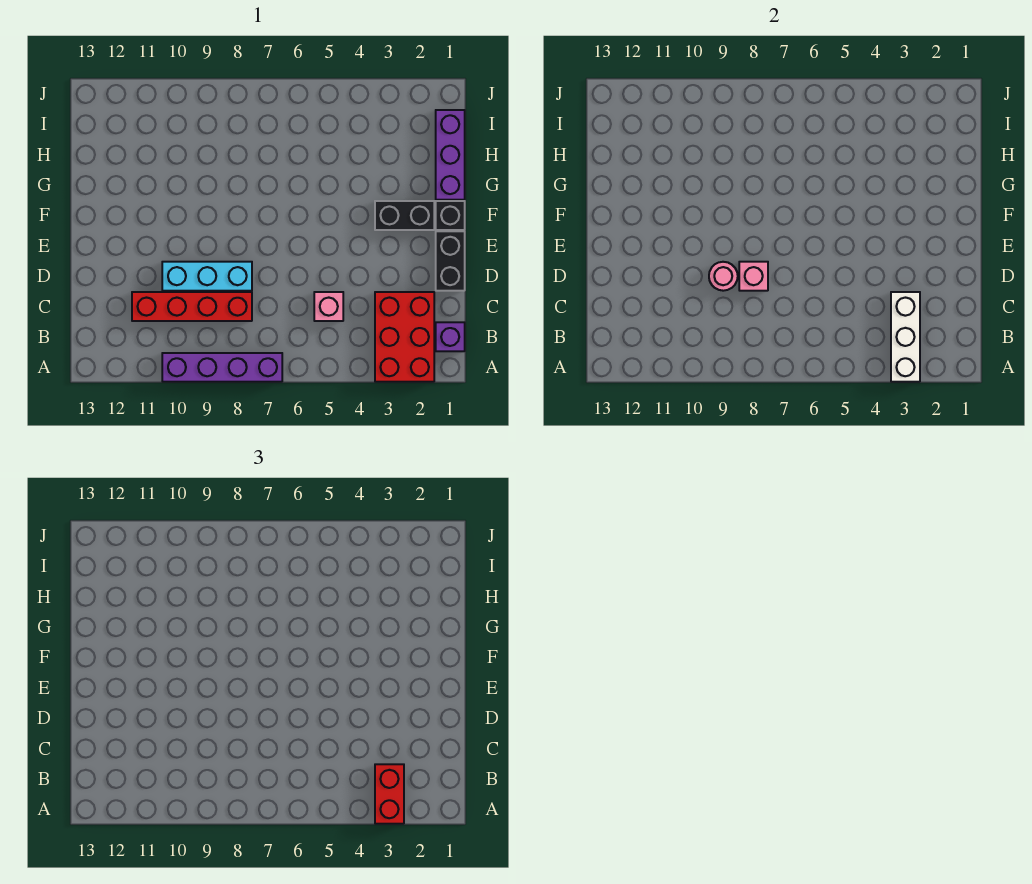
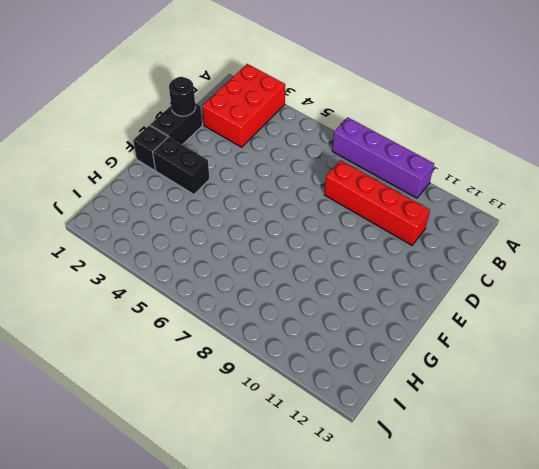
black 1x1 round brick [169,77,196,116] -> none
none -> purple 1x1 brick [436,322,465,351]
none -> pink 1x1 brick [314,292,343,321]
none -> cyan 1x3 brick [162,262,252,291]

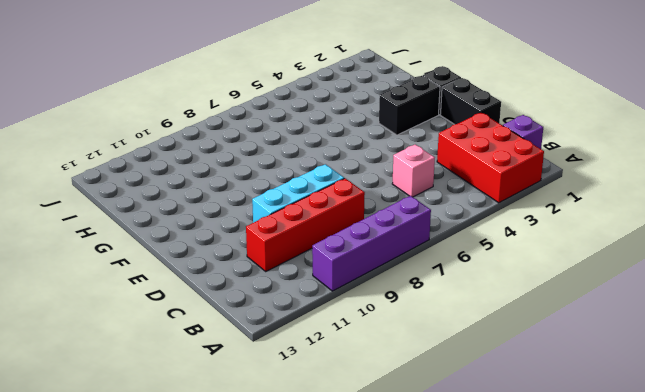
none -> purple 1x3 brick [436,110,465,200]
none -> white 1x3 brick [891,292,920,382]
none -> pink 1x1 brick [739,262,768,291]

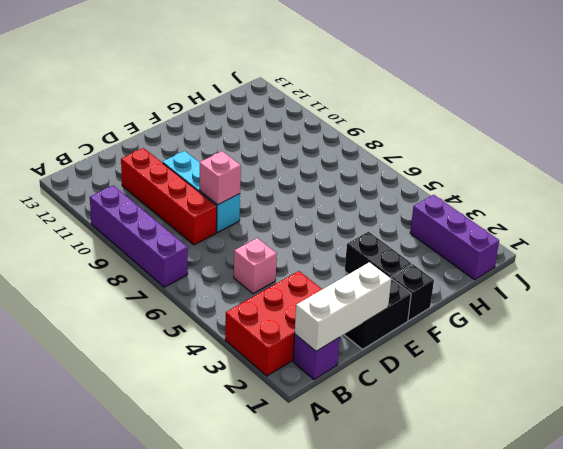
white 1x3 brick [295,262,391,351] -> white 1x3 brick moved to [891,292,920,382]
purple 1x3 brick [410,195,499,280] -> purple 1x3 brick turned to [436,110,465,200]
none -> pink 1x1 round brick [709,262,738,291]
none -> red 1x2 brick [375,764,404,824]

